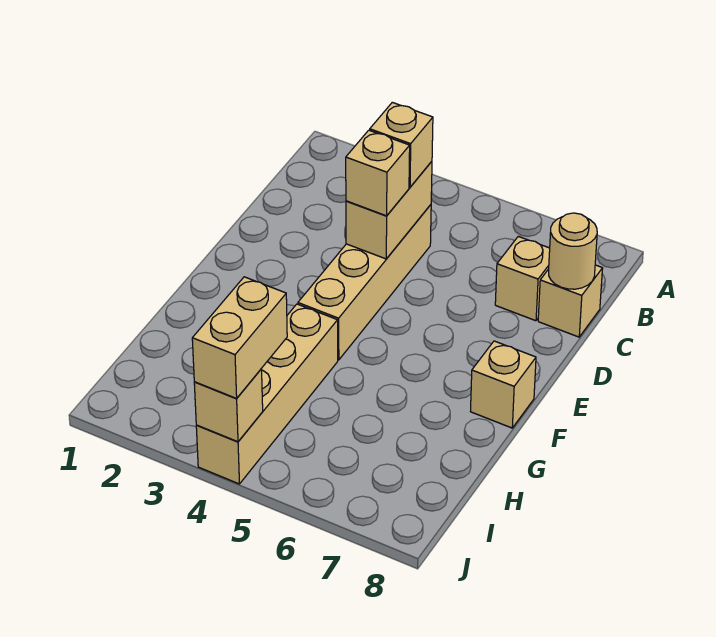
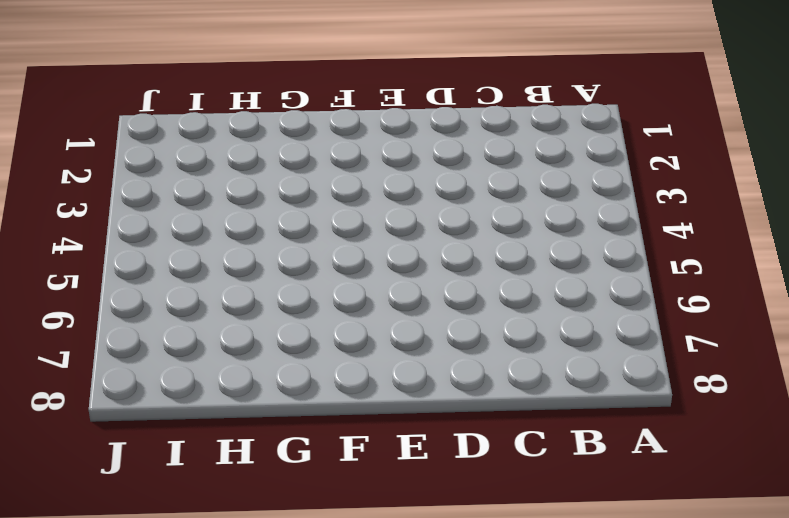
none -> tan 1x4 brick [298,205,431,360]
none -> tan 1x1 brick [495,236,550,321]

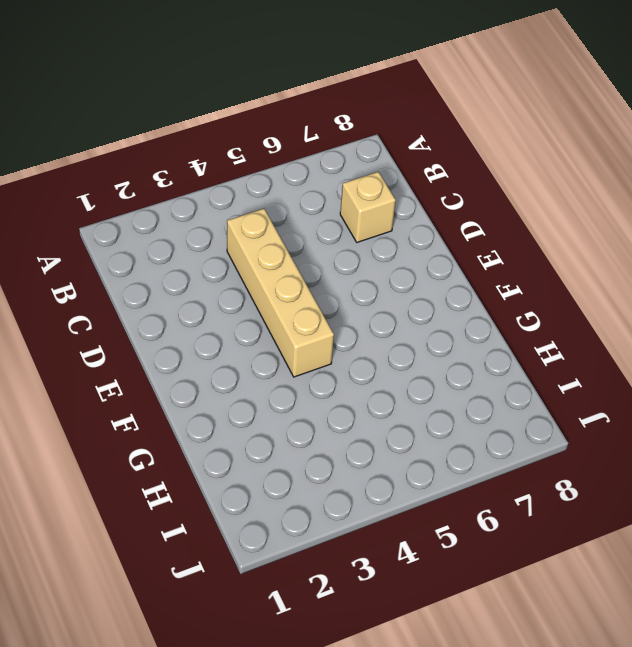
none -> tan 1x1 brick [538,265,603,337]
none -> tan 1x1 brick [471,341,536,428]

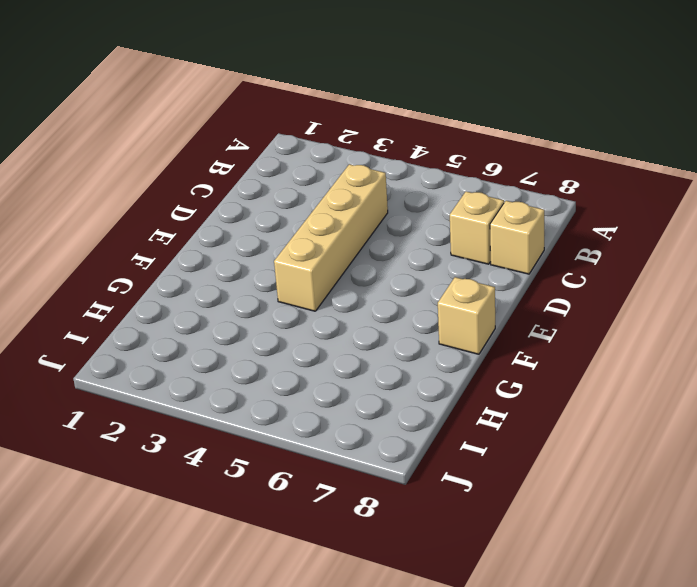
none -> tan 1x4 brick [196,304,338,484]
none -> tan 1x2 brick [346,161,432,259]

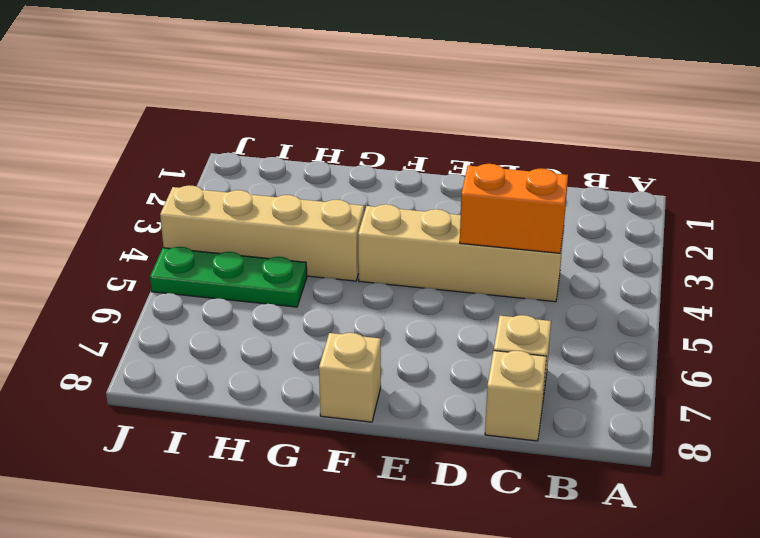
orange 1x2 brick [460,164,568,253] -> tan 1x2 brick [346,161,432,259]
green 1x3 plate [150,247,307,307] -> none
none -> tan 1x1 round brick [549,213,597,289]
none -> tan 1x1 brick [194,369,263,442]

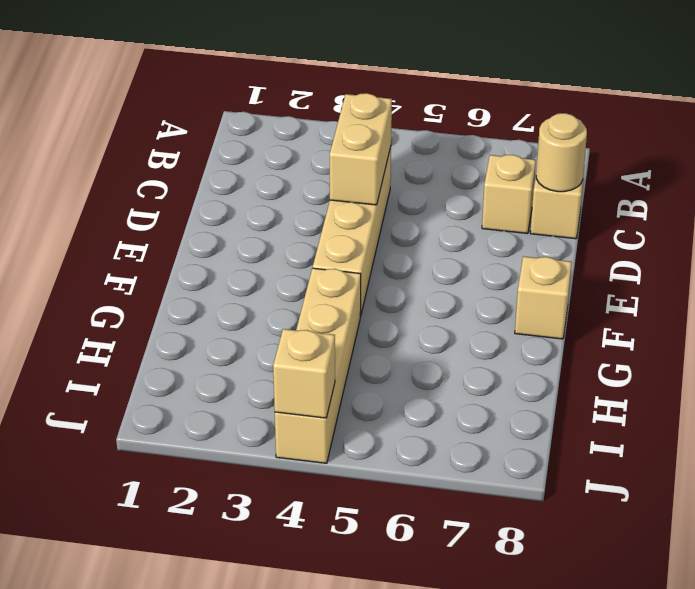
none -> tan 1x1 brick [370,102,433,187]
none -> tan 1x1 brick [346,130,410,216]

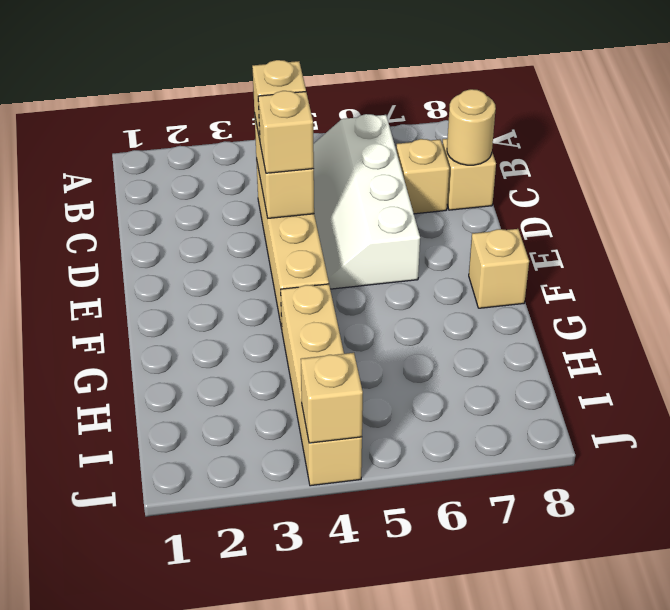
white 2x4 slope [313,114,420,289] -> none
none -> tan 1x2 brick [192,277,287,398]

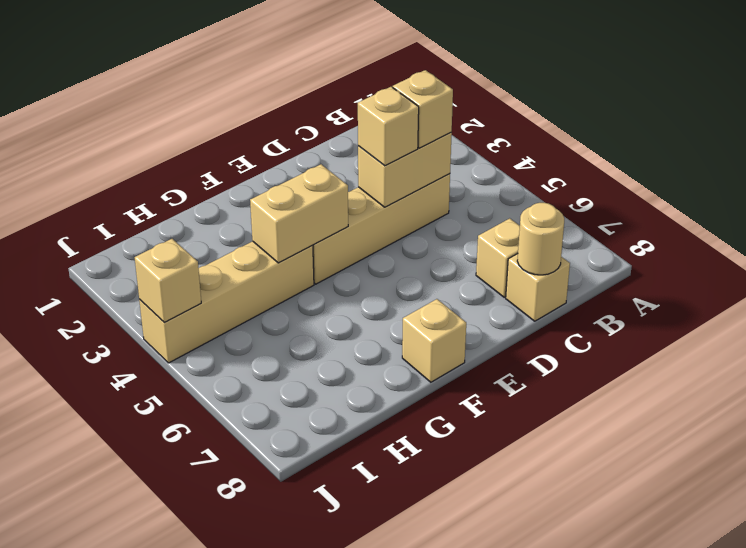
tan 1x2 brick [250,164,348,263] -> tan 1x2 brick moved to [192,277,287,398]

